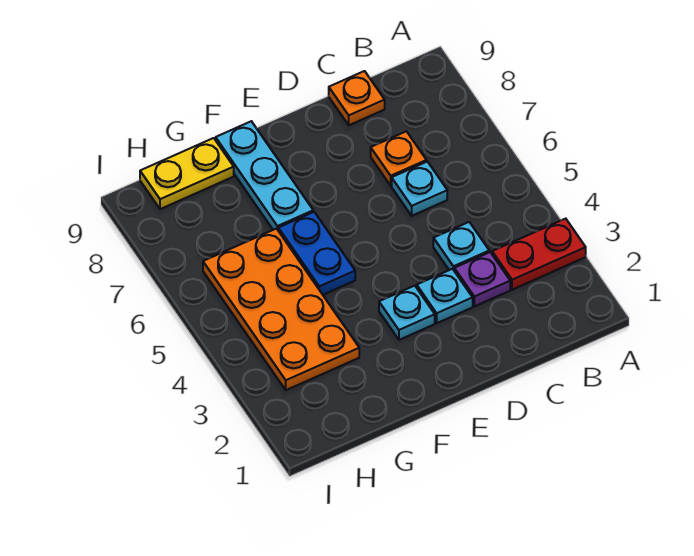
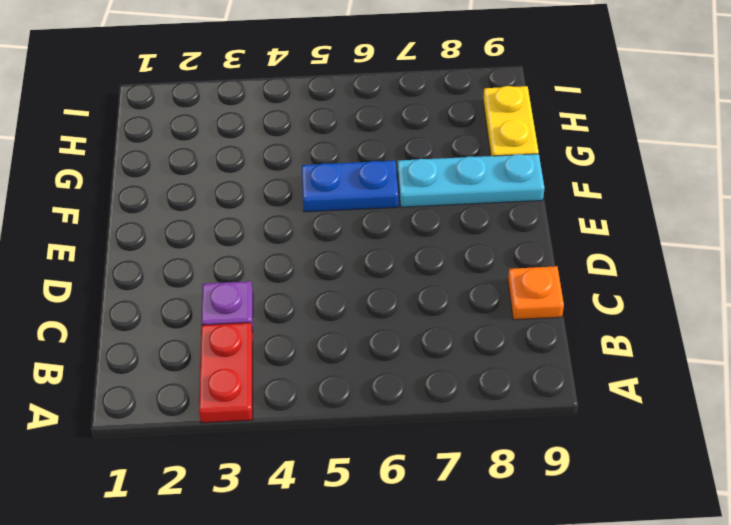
none -> cyan 1x1 plate [433,222,489,270]
none -> cyan 1x1 plate [392,162,447,216]
none -> orange 1x1 plate [371,131,426,186]

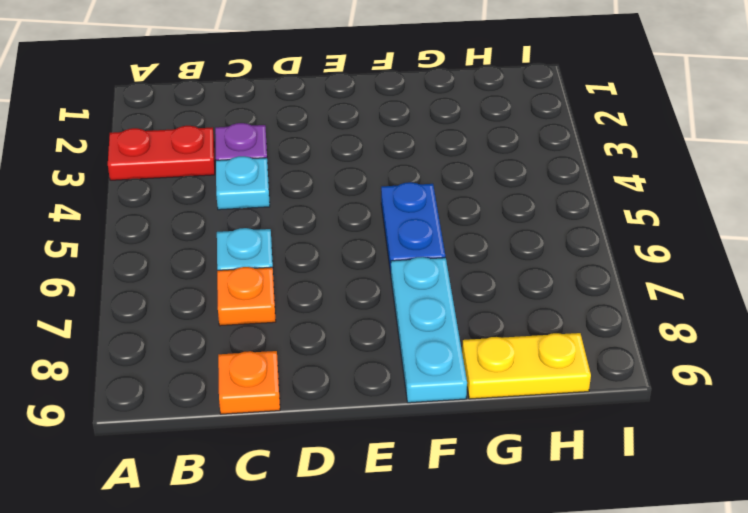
none -> cyan 1x1 plate [417,269,473,323]
none -> cyan 1x1 plate [379,286,435,340]
none -> orange 2x4 plate [203,229,359,390]

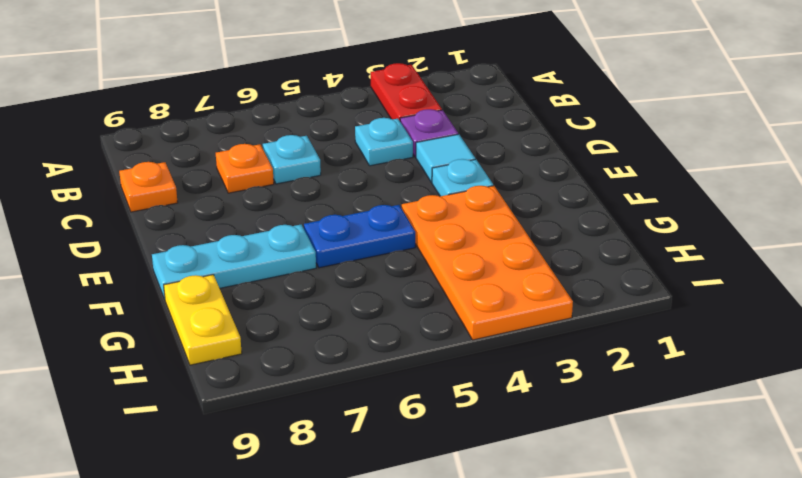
cyan 1x1 tile [416,134,475,183] -> cyan 1x1 plate [417,269,473,323]
orange 2x4 plate [402,186,573,340] -> orange 2x4 plate turned to [203,229,359,390]

